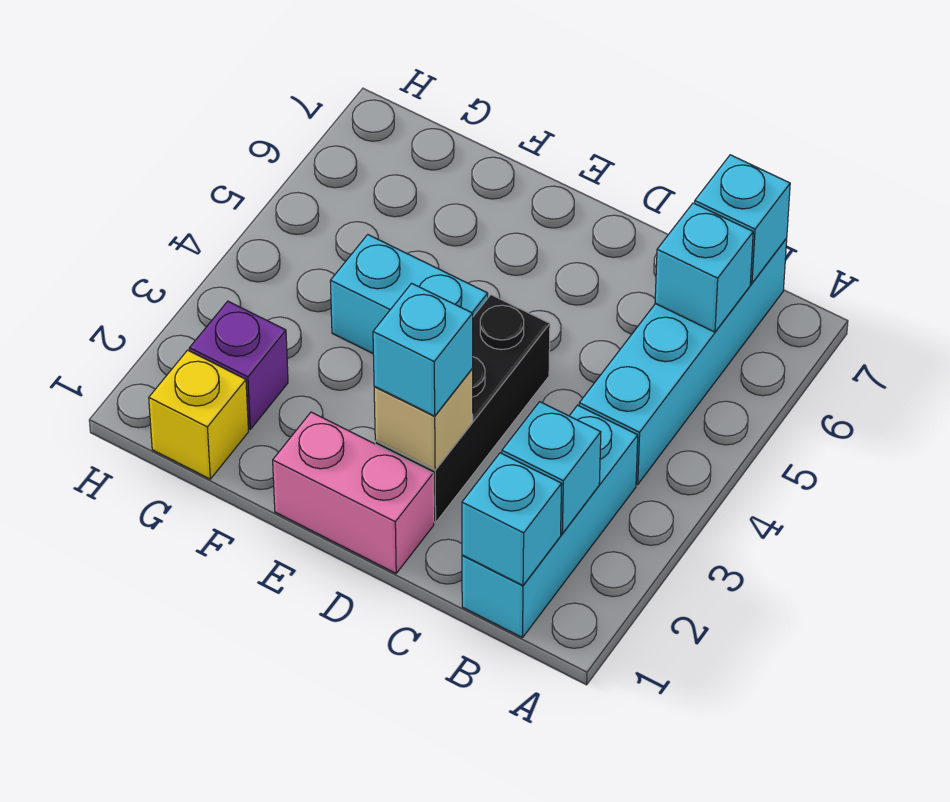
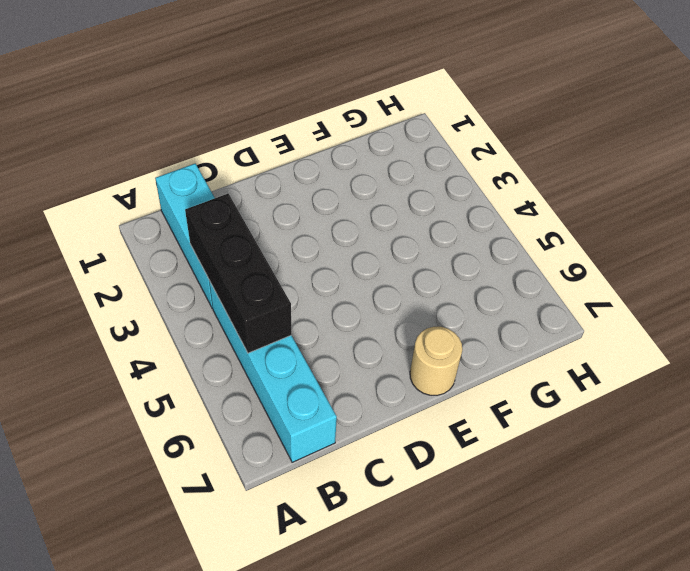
black 1x3 brick [185,194,292,353] -> black 1x3 brick moved to [375,295,550,523]
tan 1x1 round brick [410,327,462,395] -> none
none -> pink 1x2 brick [273,412,434,573]
none -> cyan 1x2 brick [330,235,488,353]
none -> yellow 1x1 brick [149,350,249,479]

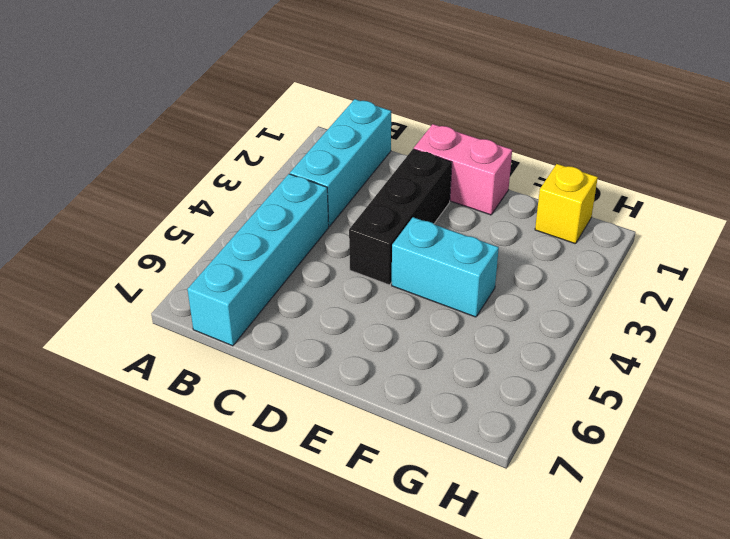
none -> purple 1x1 brick [189,301,288,429]
none -> cyan 1x1 brick [462,453,562,585]
none -> cyan 1x1 brick [502,402,601,533]

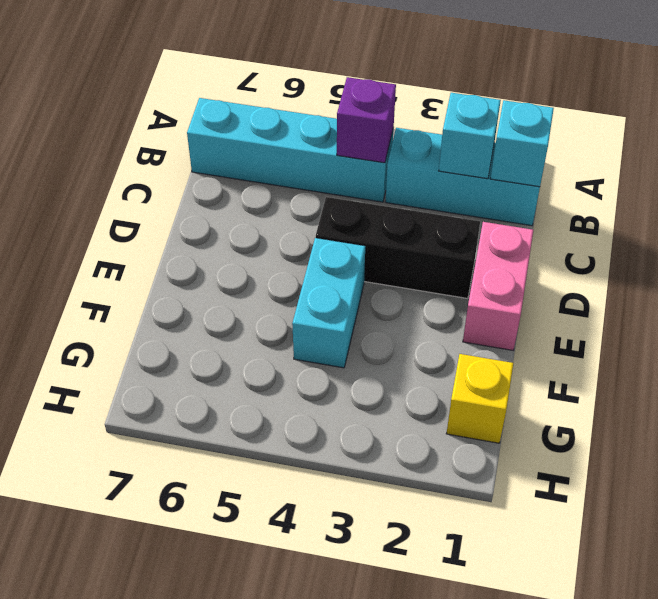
purple 1x1 brick [337,77,396,163] -> purple 1x1 brick moved to [189,301,288,429]
none -> cyan 1x1 brick [655,203,753,332]
none -> cyan 1x1 brick [695,155,790,283]
none -> tan 1x1 brick [374,369,473,470]

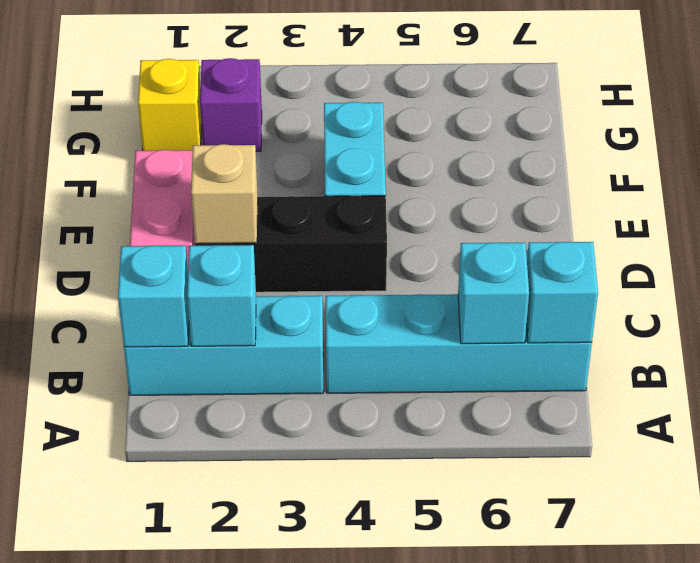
none -> cyan 1x1 brick [373,283,473,416]

